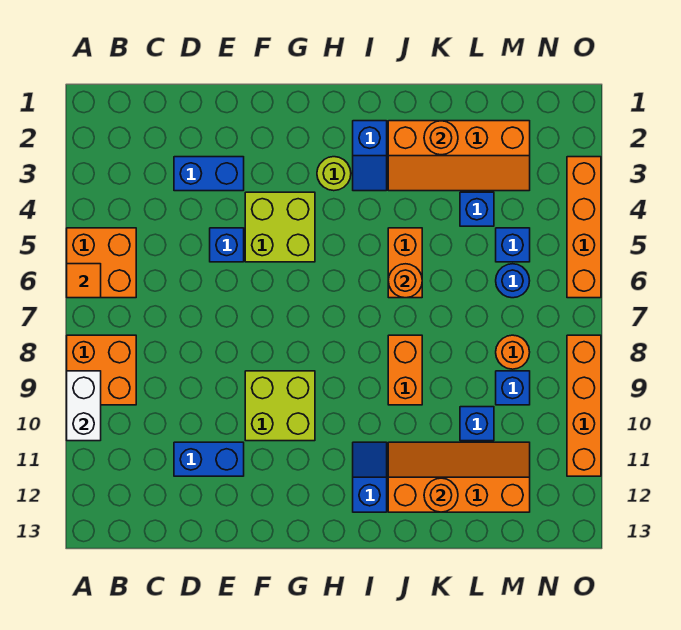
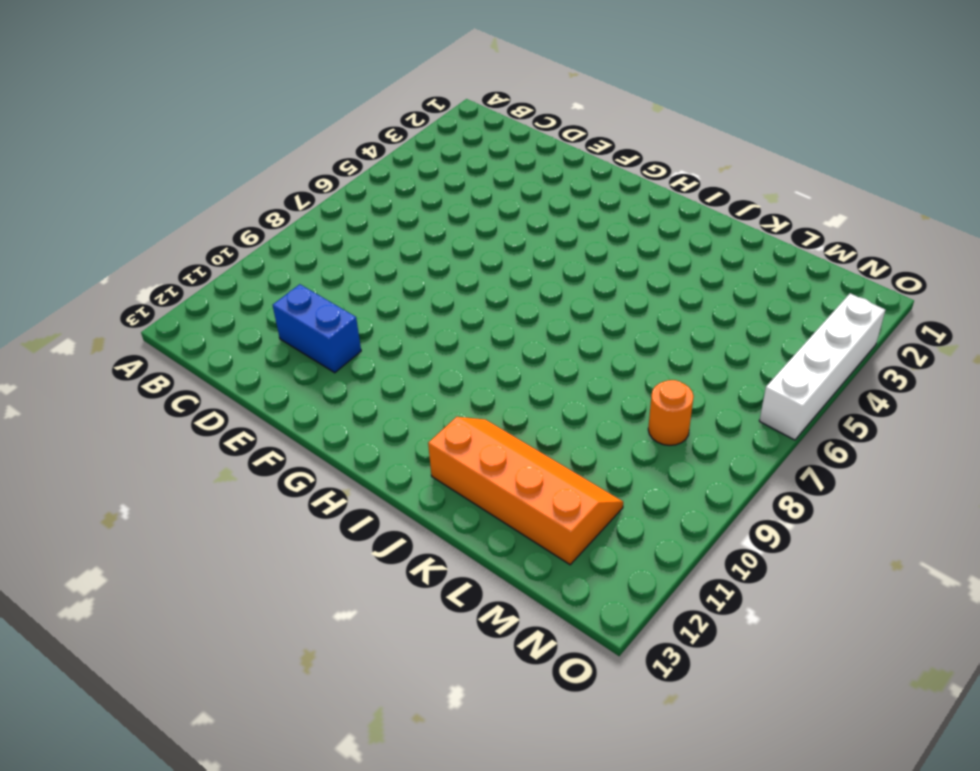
white 1x4 brick [759,294,885,440] -> orange 1x4 brick [567,157,601,298]
none -> orange 2x2 brick [67,228,136,298]
none -> orange 2x2 brick [67,335,136,405]
none -> blue 1x2 brick [174,157,244,191]

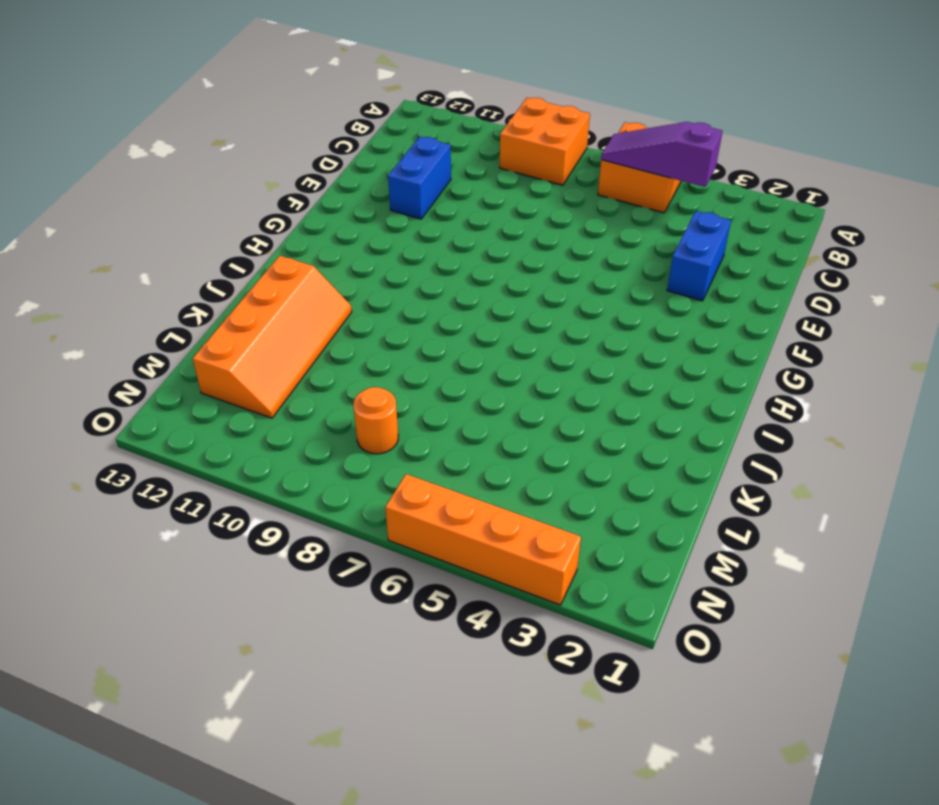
purple 1x3 slope [601,122,722,187] -> none
none -> blue 1x1 brick [210,228,244,262]
none -> lime 2x2 brick [245,192,315,262]
none -> lime 2x2 brick [245,371,315,441]

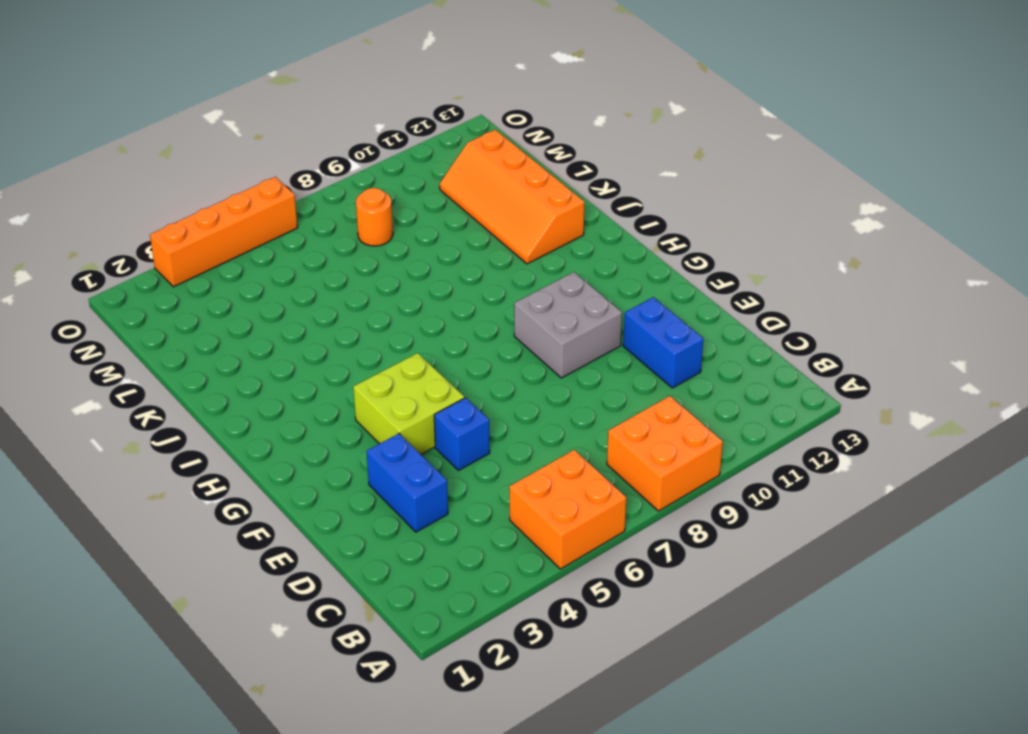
grey 2x2 brick [514,272,622,378] -> lime 2x2 brick [245,371,315,441]
none -> lime 1x1 round brick [317,157,351,191]
none -> blue 1x2 slope [353,121,387,191]
none -> blue 1x2 slope [353,442,387,512]

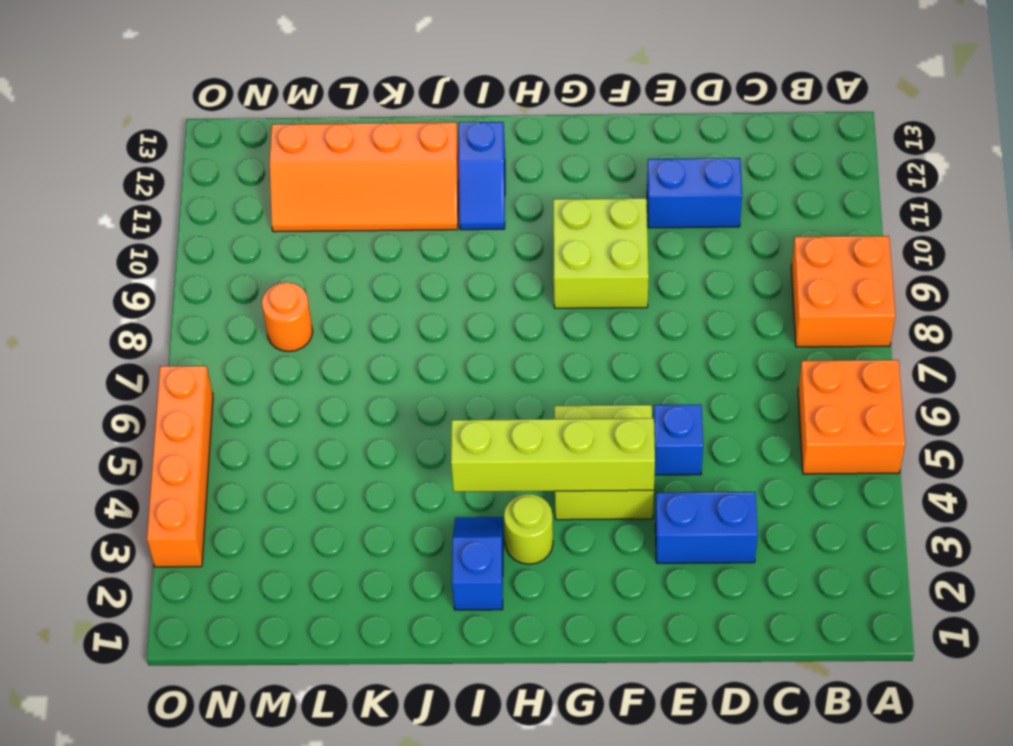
lime 1x4 brick [451,418,655,492] -> none
none -> orange 2x4 slope [388,121,530,191]
none -> orange 1x2 brick [388,228,422,298]
none -> orange 1x2 brick [388,335,422,405]

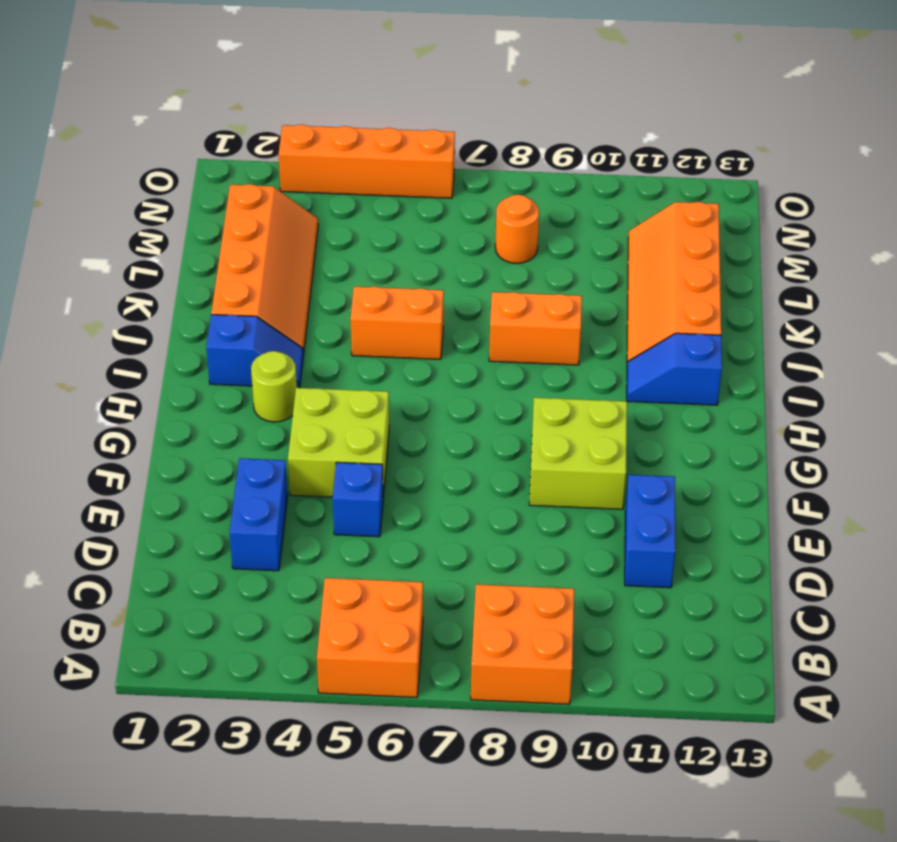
none -> blue 1x1 brick [460,192,494,226]
none -> blue 1x1 brick [460,407,494,441]
none -> blue 1x1 brick [496,228,530,262]

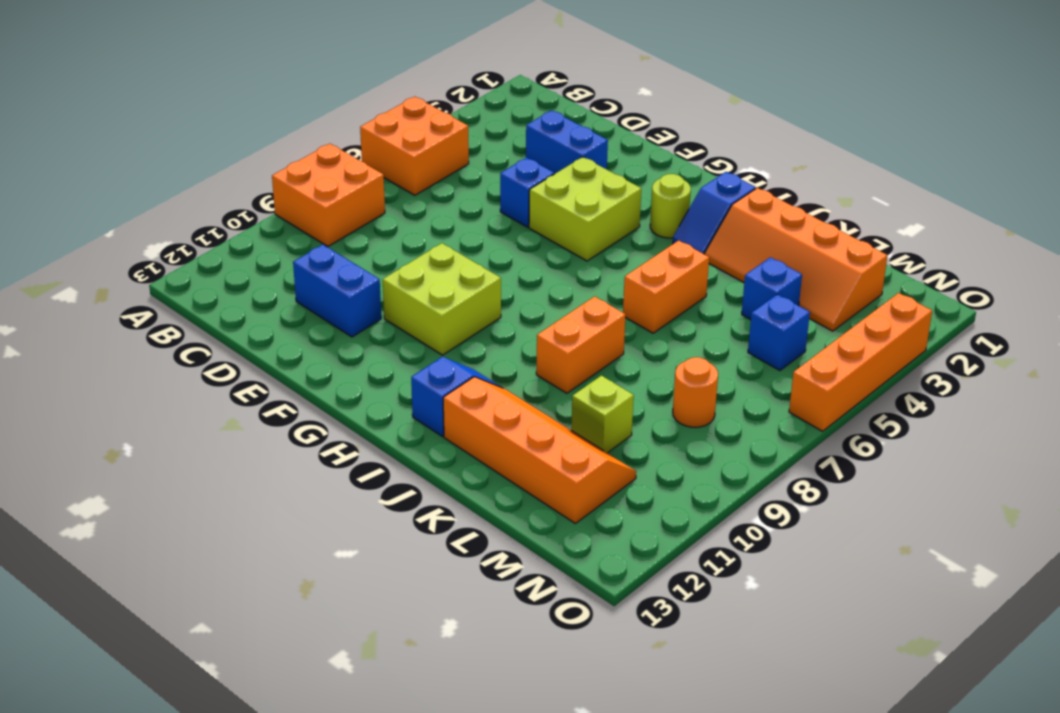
lime 1x1 brick [571,376,634,453] -> blue 1x1 brick [460,407,494,441]
none -> blue 1x1 round brick [496,264,530,298]
none -> blue 1x1 brick [496,371,530,405]
none -> orange 1x4 brick [567,335,601,476]

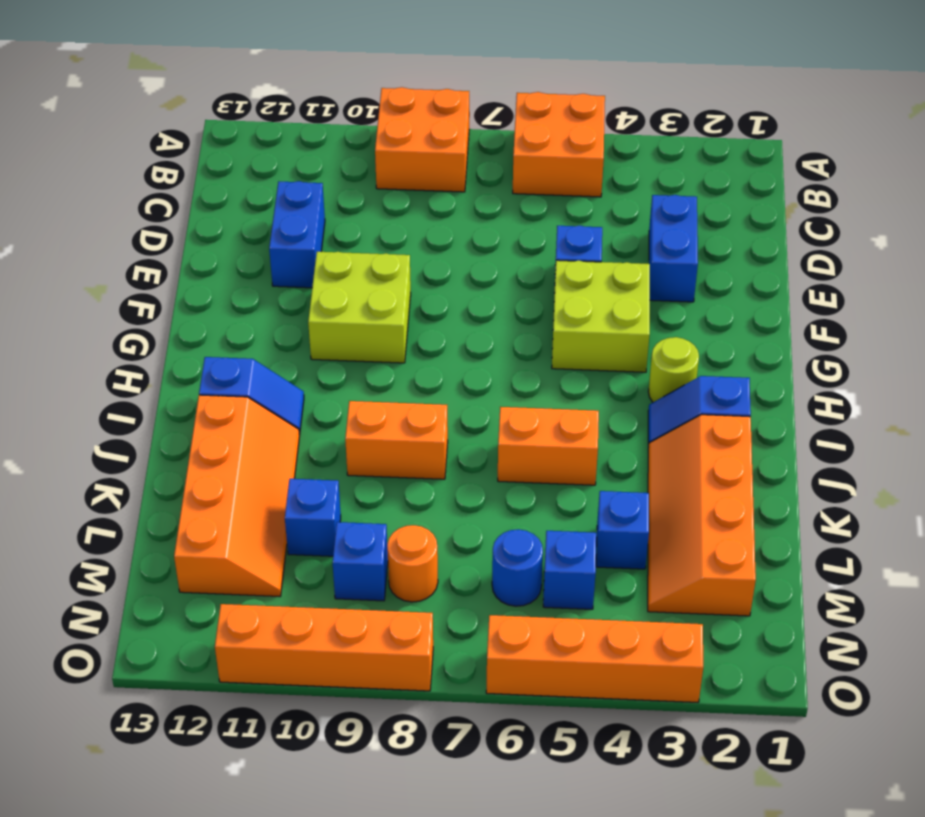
none -> orange 1x1 tile [67,264,101,298]
none -> white 1x2 brick [67,371,101,441]
none -> orange 1x1 round brick [388,264,422,298]

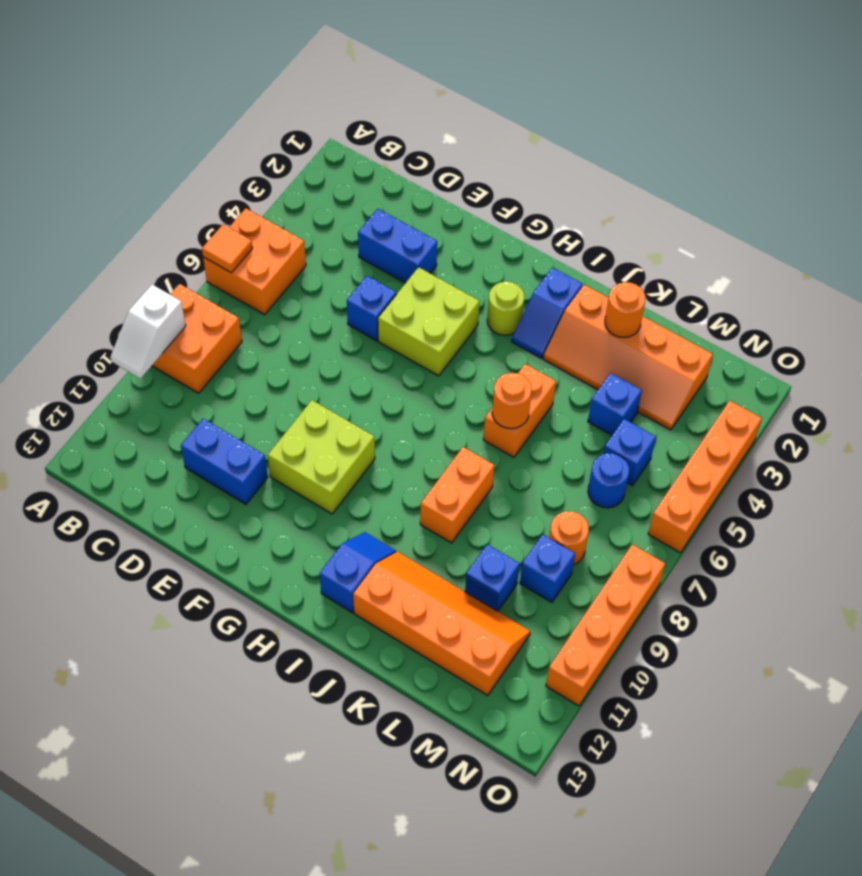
white 1x2 slope [110,284,186,378] -> white 1x2 brick [67,371,101,441]
none -> orange 1x1 round brick [424,478,458,512]

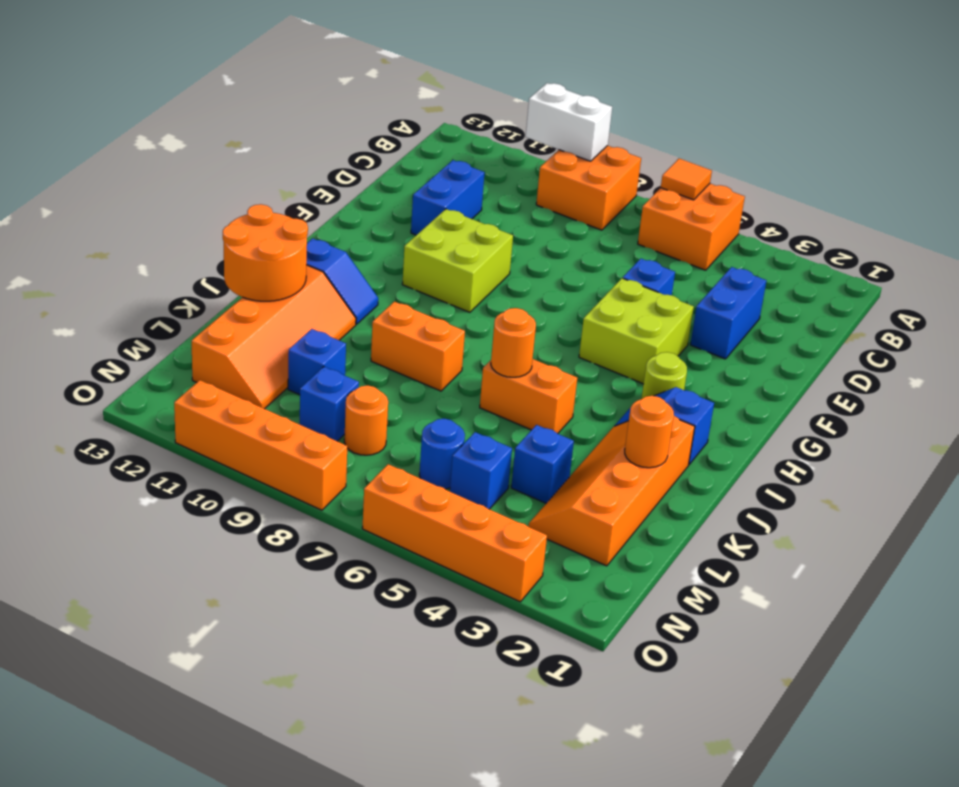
orange 2x2 round brick [223,204,308,301] -> orange 1x1 round brick [424,478,458,512]

